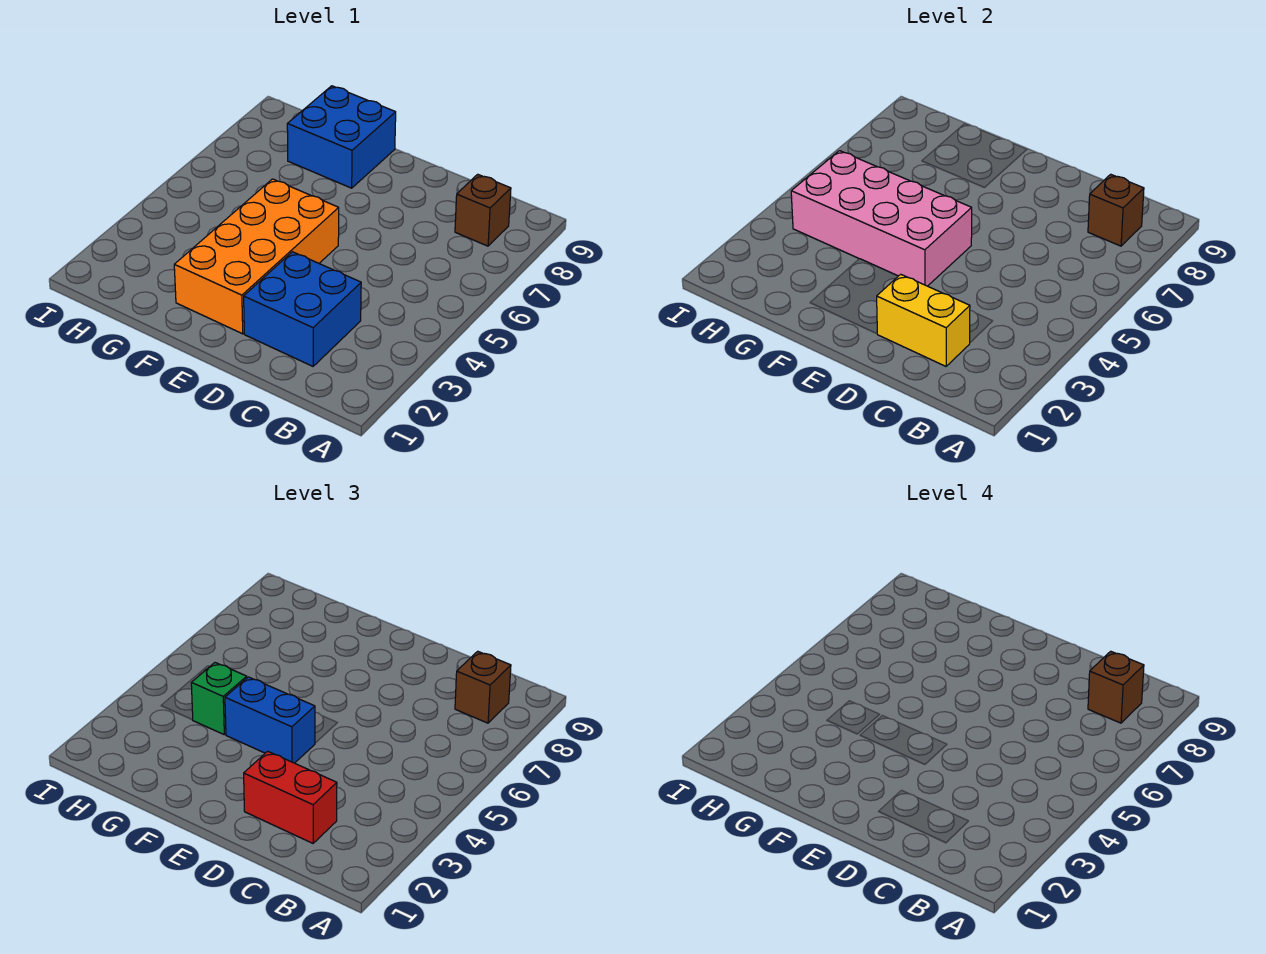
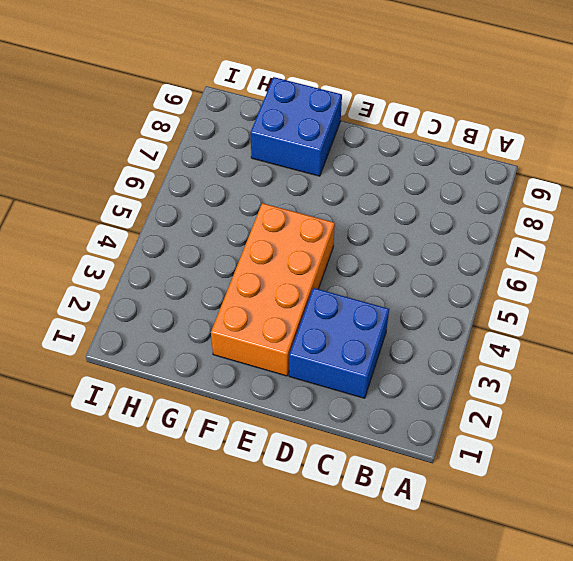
none -> brown 1x1 brick [455,174,511,246]
none -> brown 1x1 brick [1088,174,1144,246]
none -> yellow 1x2 brick [877,274,970,366]

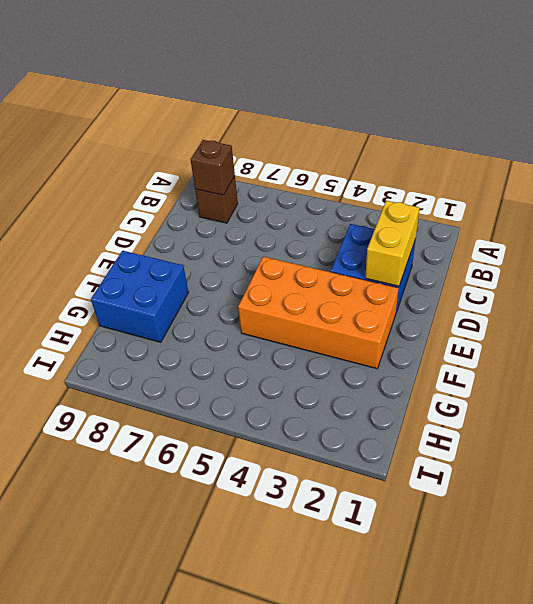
none -> pink 2x4 brick [791,151,972,286]
none -> brown 1x1 brick [455,651,511,723]
none -> red 1x2 brick [244,751,337,843]

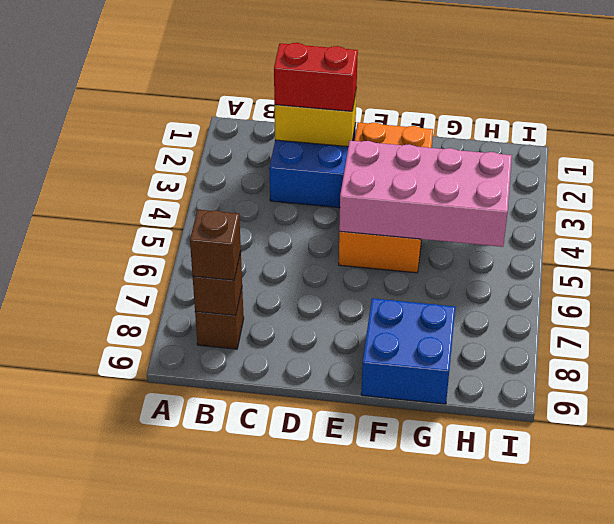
none -> blue 1x2 brick [225,677,315,763]
none -> green 1x1 brick [191,663,247,735]
none -> brown 1x1 brick [1088,651,1144,723]

